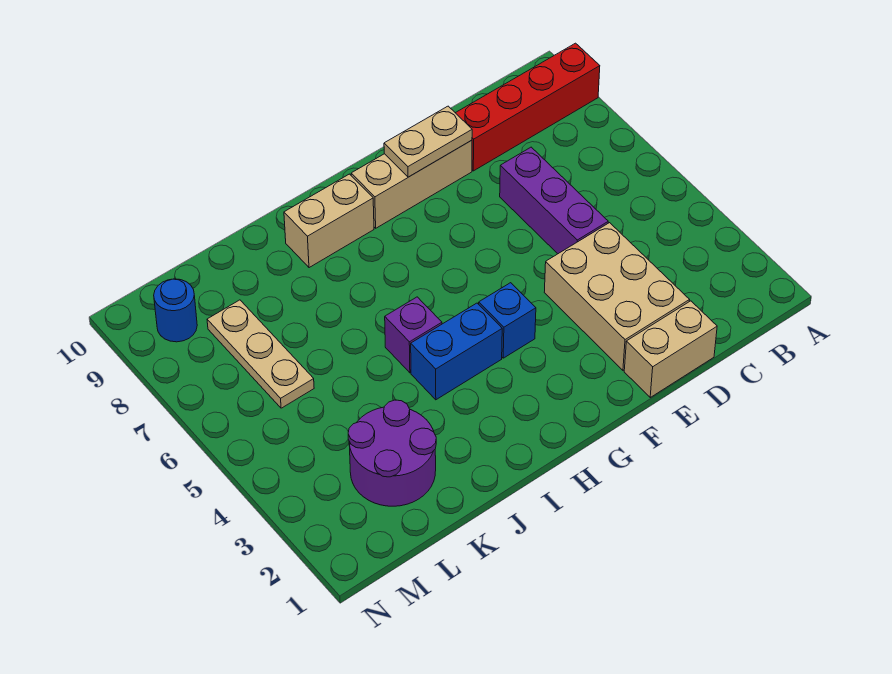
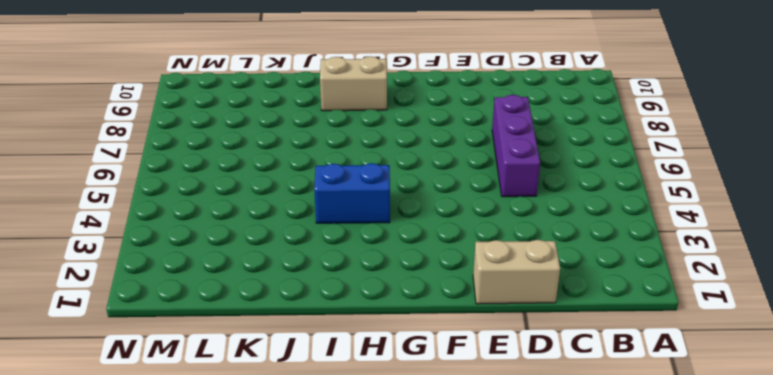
none -> red 1x4 brick [456,43,600,171]
none -> tan 2x3 brick [544,223,689,370]
none -> tan 1x3 brick [351,140,472,228]

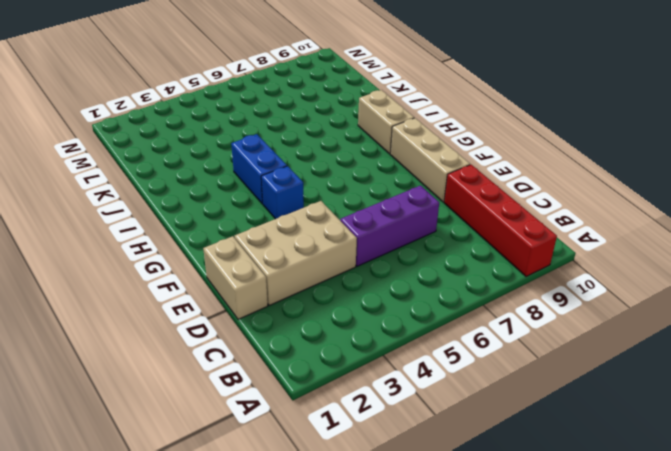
none -> purple 1x1 brick [385,297,442,373]
none -> purple 2x2 round brick [348,400,436,506]
none -> tan 1x3 plate [207,300,314,408]

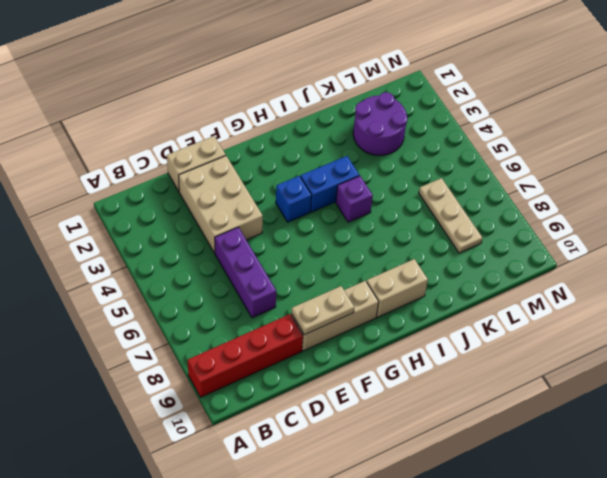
none -> blue 1x1 round brick [154,279,197,342]

